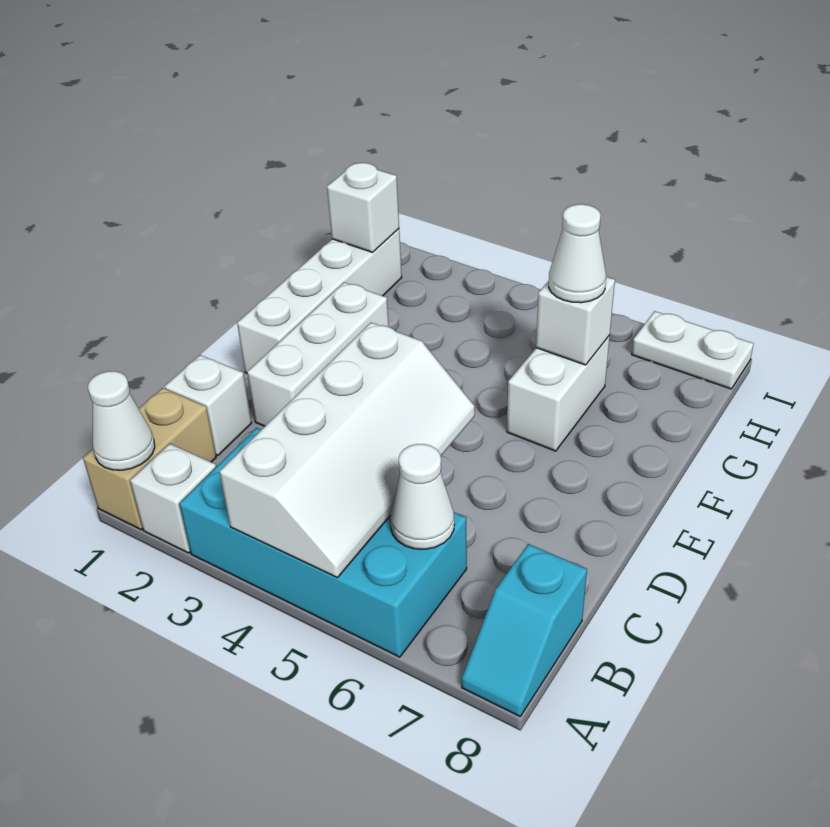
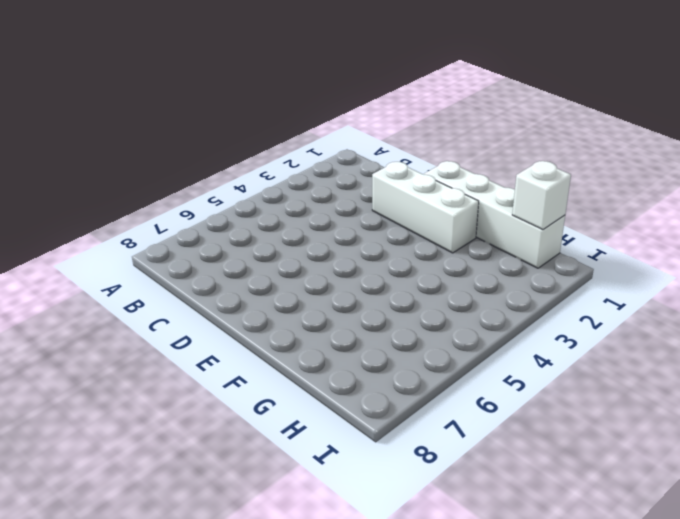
none -> tan 1x2 brick [83,388,216,530]
none -> white 1x1 brick [130,444,216,553]
none -> cyan 2x4 brick [179,428,467,657]

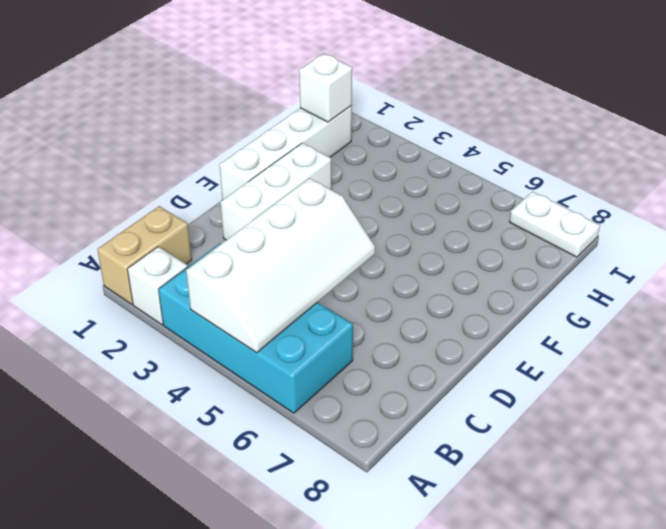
none -> cyan 1x2 slope [462,544,587,716]
none -> white 1x1 brick [165,355,252,455]
none -> white 1x2 brick [507,336,610,451]

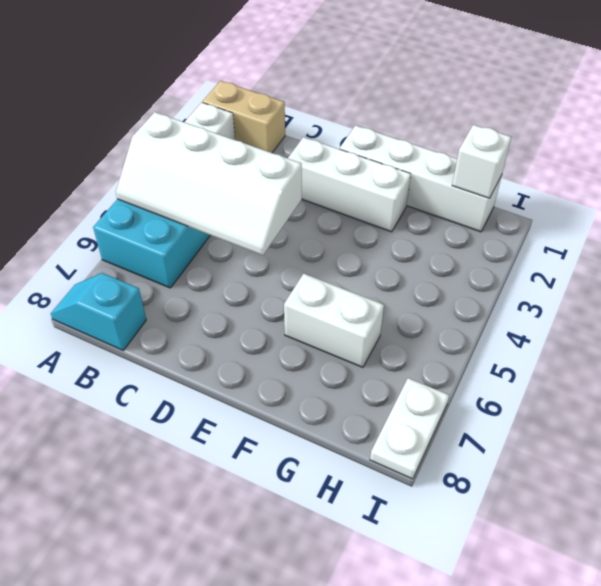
none -> white 1x1 brick [165,355,252,455]
none -> white 1x1 cone [88,371,155,470]
none -> white 1x1 cone [390,444,454,549]

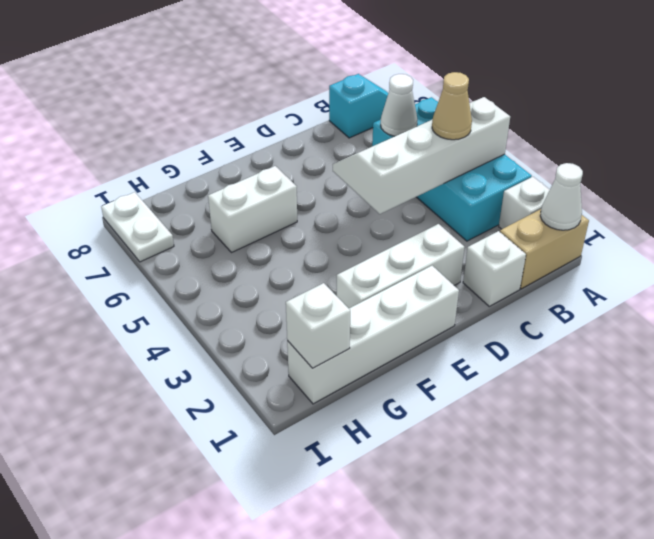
tan 1x1 cone [432,72,472,140] -> none
none -> white 1x1 brick [536,277,615,365]
none -> white 1x1 cone [549,204,606,303]

